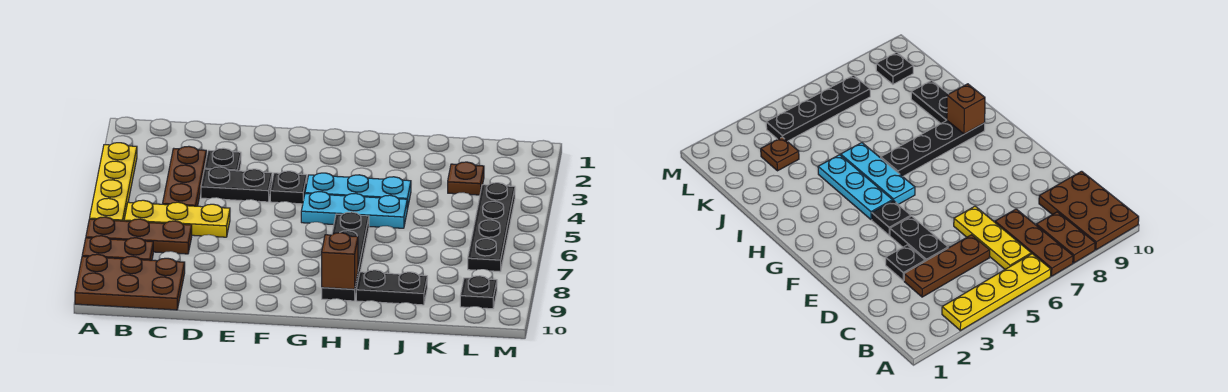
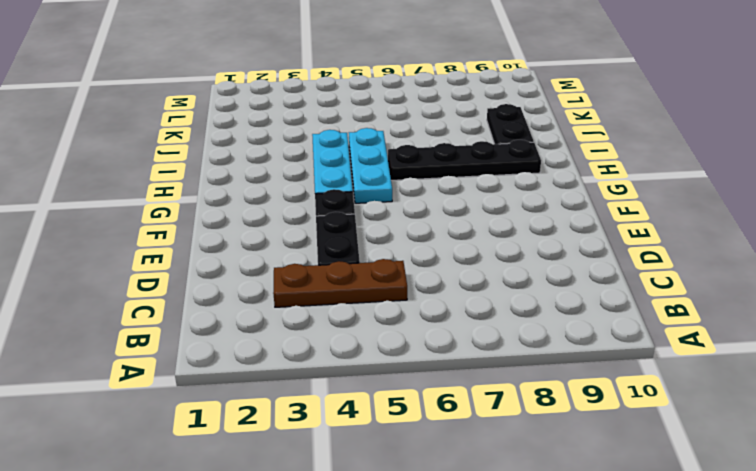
none -> yellow 1x4 plate [90,143,137,221]
none -> brown 1x3 plate [86,217,192,254]
none -> brown 1x2 plate [82,236,153,260]

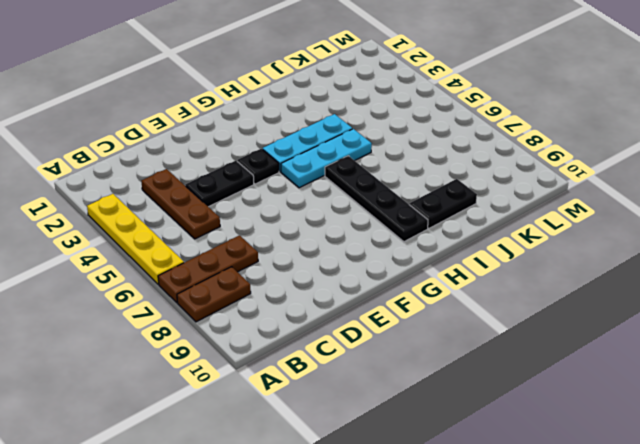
none -> brown 2x3 plate [75,254,185,310]
none -> yellow 1x3 plate [124,200,230,237]
none -> black 1x1 plate [205,148,241,171]

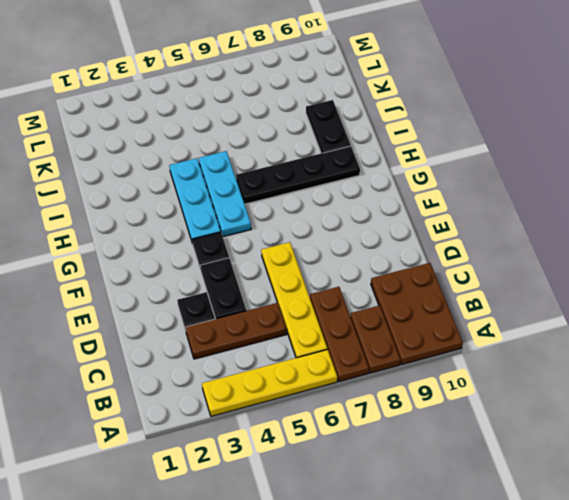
yellow 1x4 plate [261,242,327,358] -> yellow 1x3 plate [124,200,230,237]
none -> brown 1x1 plate [448,162,484,195]
none -> black 1x4 plate [468,183,515,272]
none -> black 1x1 plate [460,276,497,309]

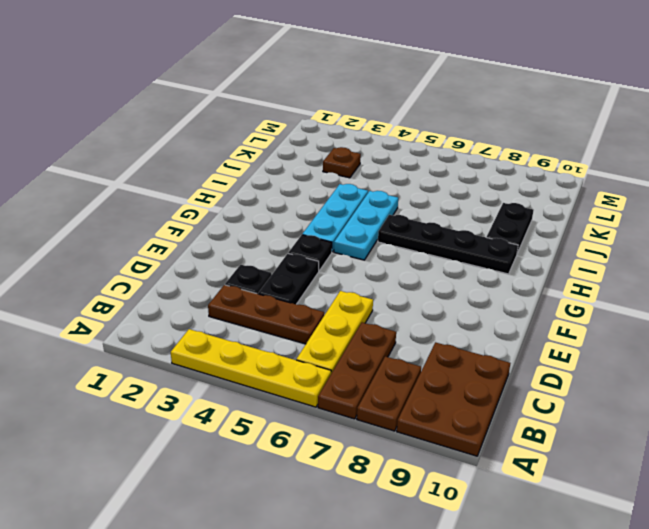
none -> black 1x4 plate [468,183,515,272]
none -> black 1x1 plate [460,276,497,309]
none -> brown 1x1 brick [322,233,358,289]

